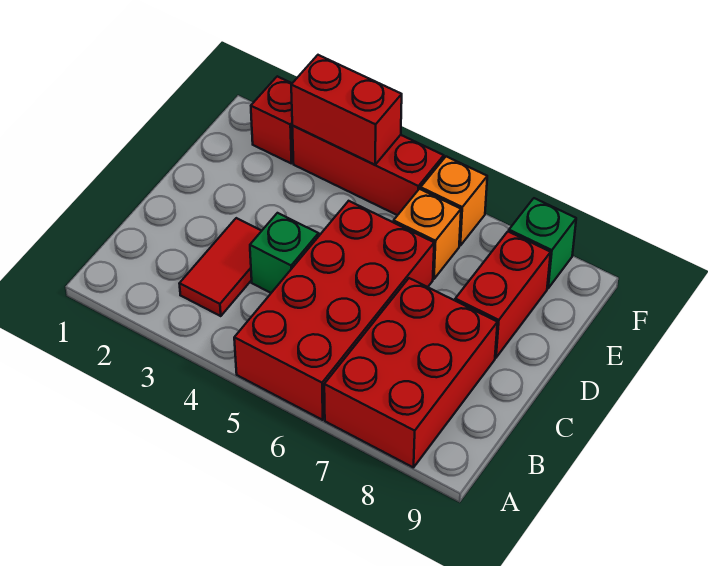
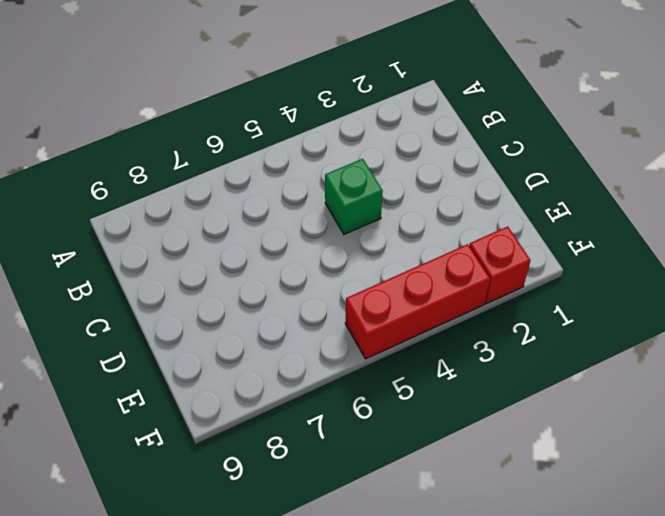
none -> red 2x4 brick [234,201,434,420]
none -> red 2x3 brick [324,278,498,468]

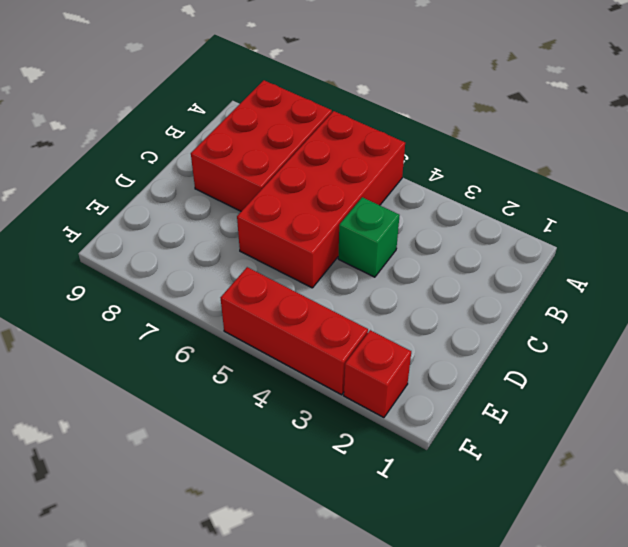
none -> red 1x2 tile [179,218,261,316]
none -> red 1x2 brick [455,232,551,358]

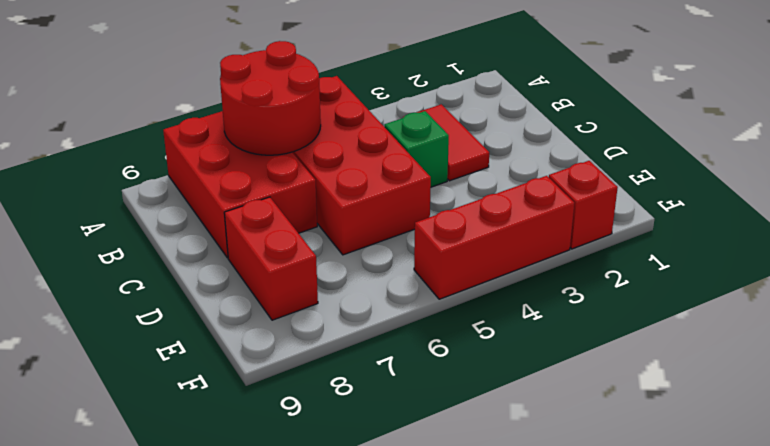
red 2x2 round brick [220,41,321,155] -> none
none -> orange 1x1 brick [393,189,461,279]
none -> orange 1x1 brick [421,157,487,245]

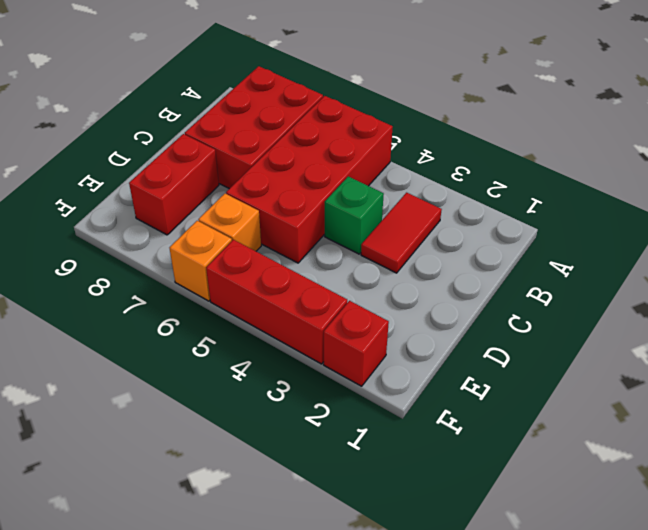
none -> green 1x1 brick [509,198,576,288]
none -> red 1x2 brick [291,55,402,165]

